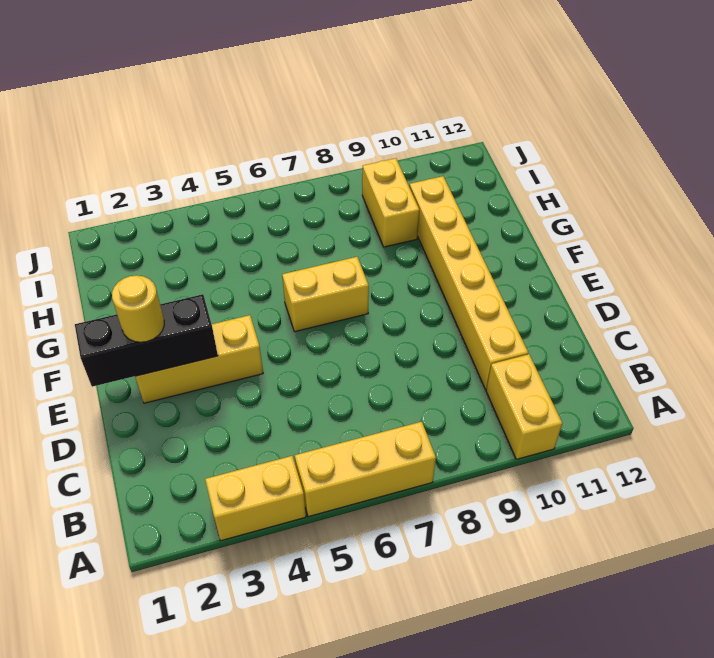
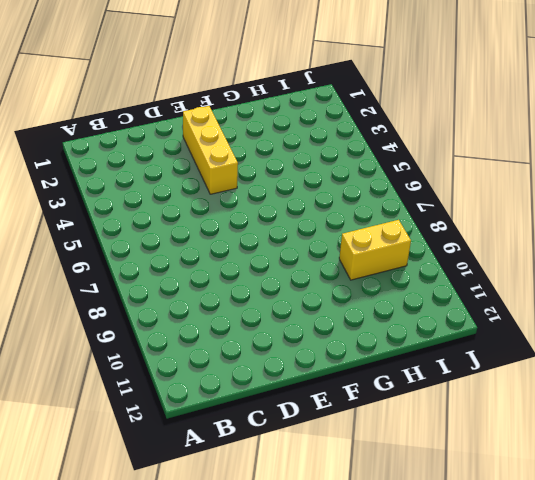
none -> yellow 1x2 brick [205,456,306,541]
none -> yellow 1x3 brick [295,422,436,517]

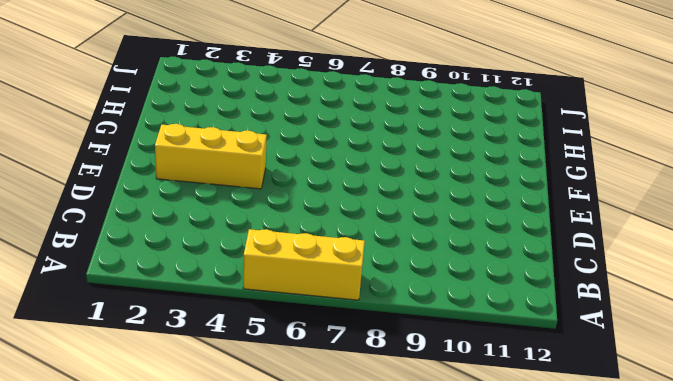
none -> yellow 1x2 brick [205,456,306,541]
none -> yellow 1x2 brick [486,354,562,459]

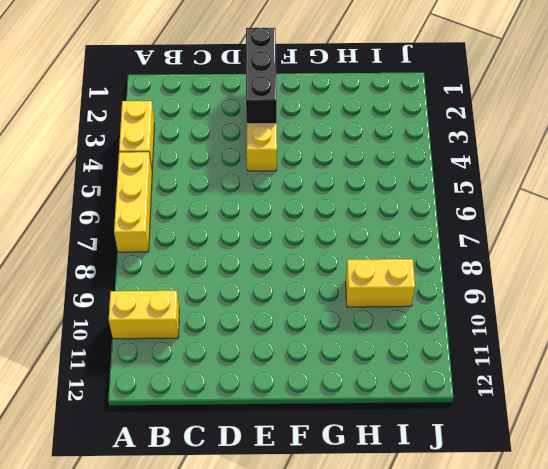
none -> yellow 1x6 brick [409,176,528,389]
none -> yellow 1x2 brick [282,257,369,332]

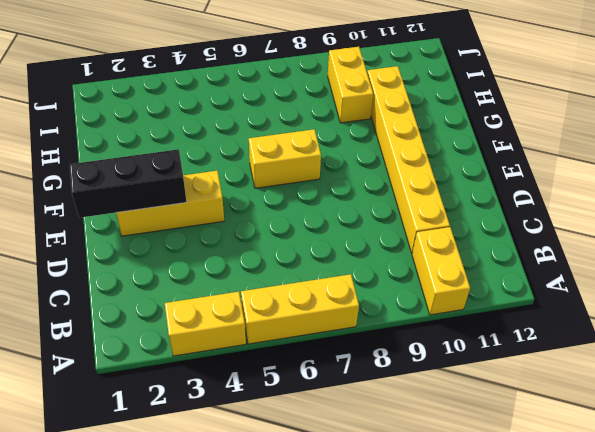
none -> yellow 1x1 round brick [112,275,164,342]

